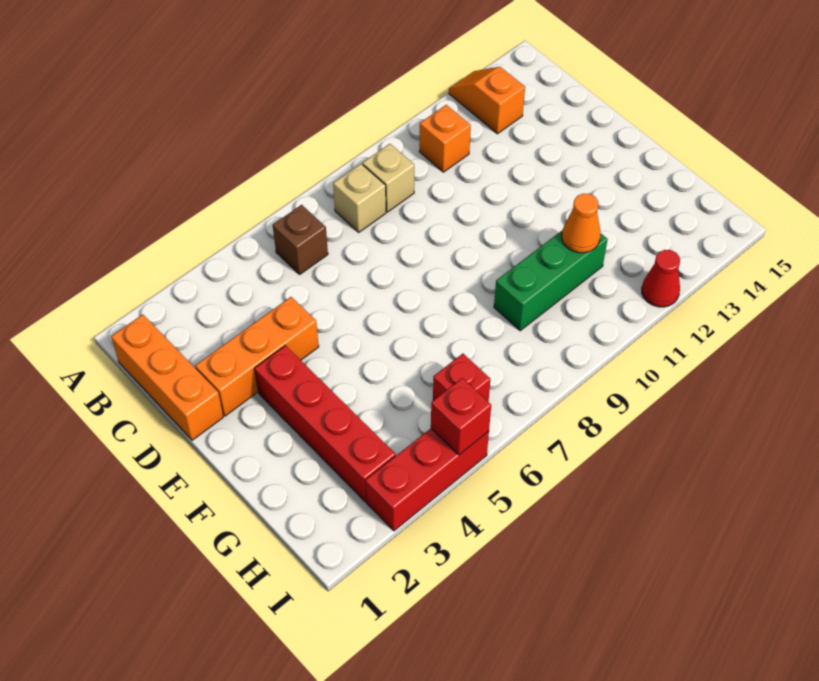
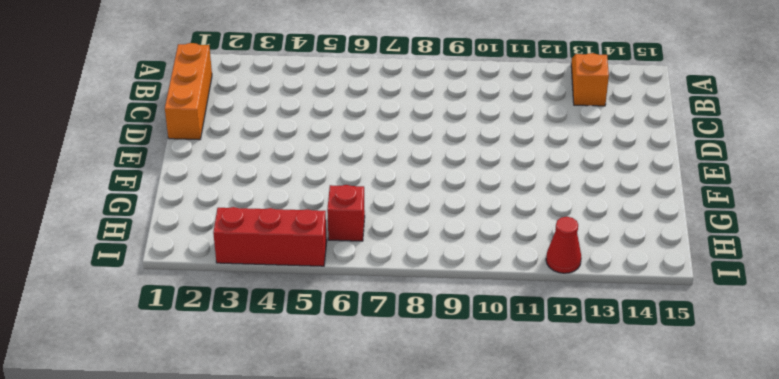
none -> brown 1x1 brick [273,205,328,274]
none -> tan 1x1 brick [333,164,386,232]
none -> tan 1x1 brick [363,144,414,212]

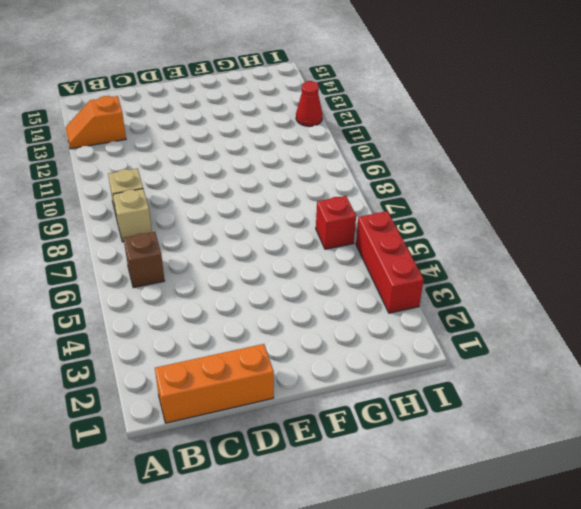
none -> orange 1x1 brick [419,105,471,172]
none -> orange 1x3 brick [195,297,319,416]
none -> red 1x4 brick [255,346,396,502]

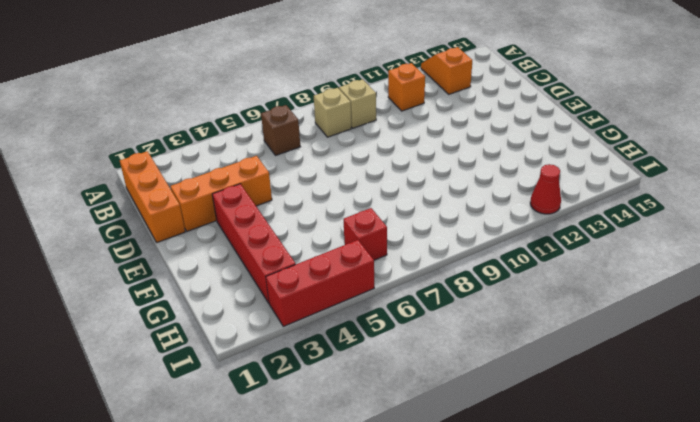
none -> green 1x3 brick [494,230,608,331]
none -> orange 1x1 cone [562,194,601,253]
none -> red 1x1 brick [431,378,491,455]

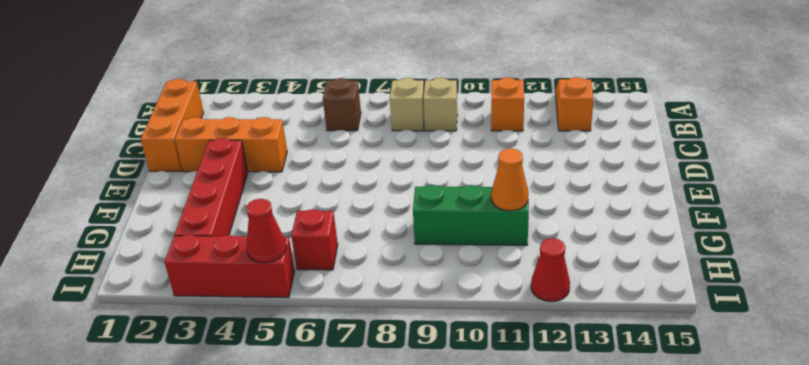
red 1x1 cone [247,199,286,263] -> red 1x1 brick [431,378,491,455]

